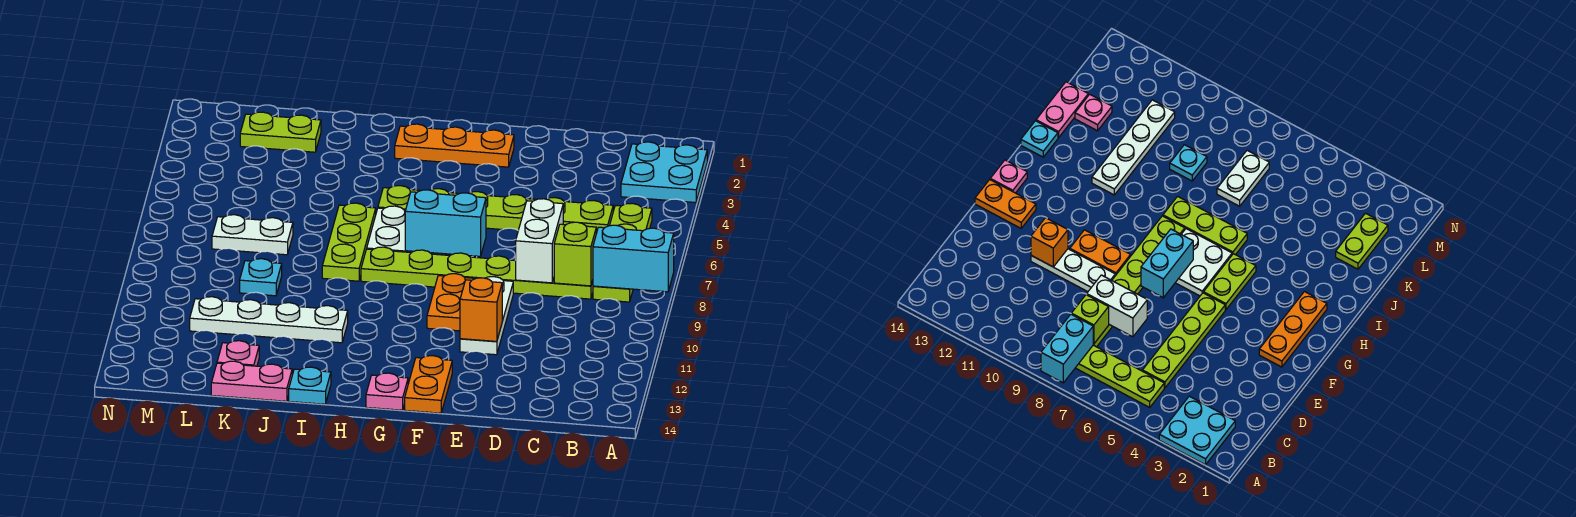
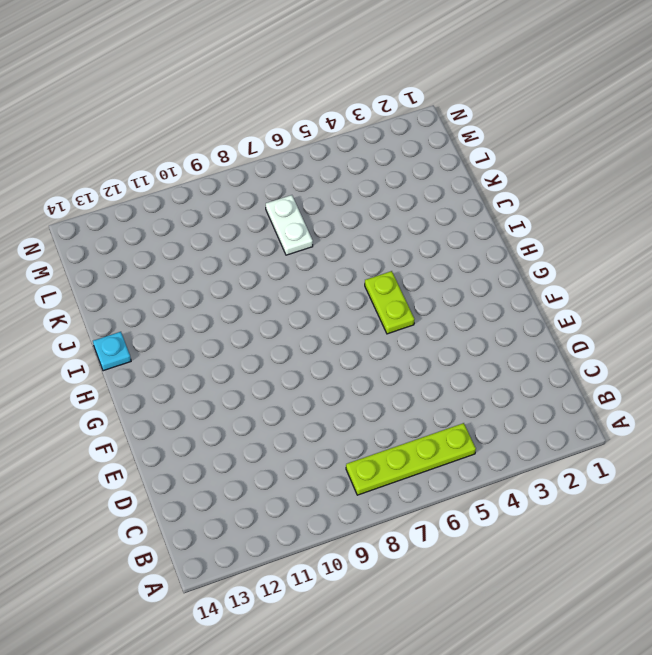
none -> cyan 2x2 plate [621,142,707,203]
none -> lime 1x4 plate [470,192,613,233]
none -> lime 1x6 plate [361,247,593,299]

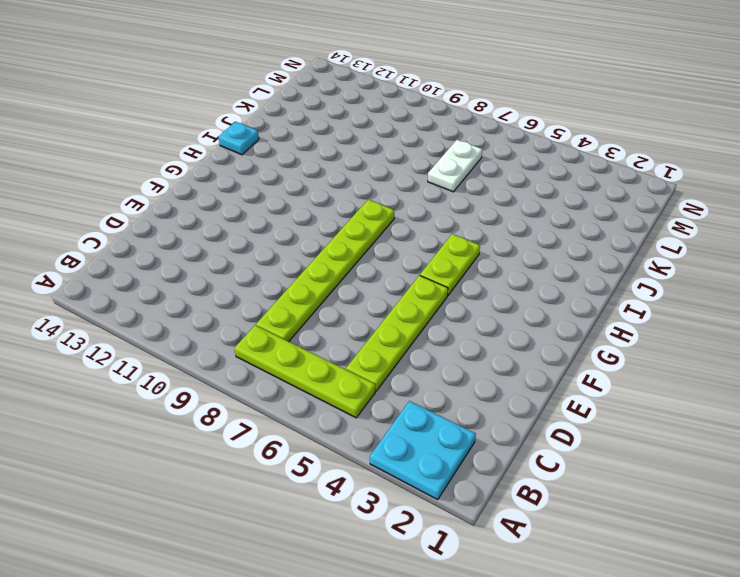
none -> white 1x3 plate [460,277,513,355]
none -> orange 1x3 plate [395,124,514,167]
none -> orange 1x2 plate [427,274,475,331]

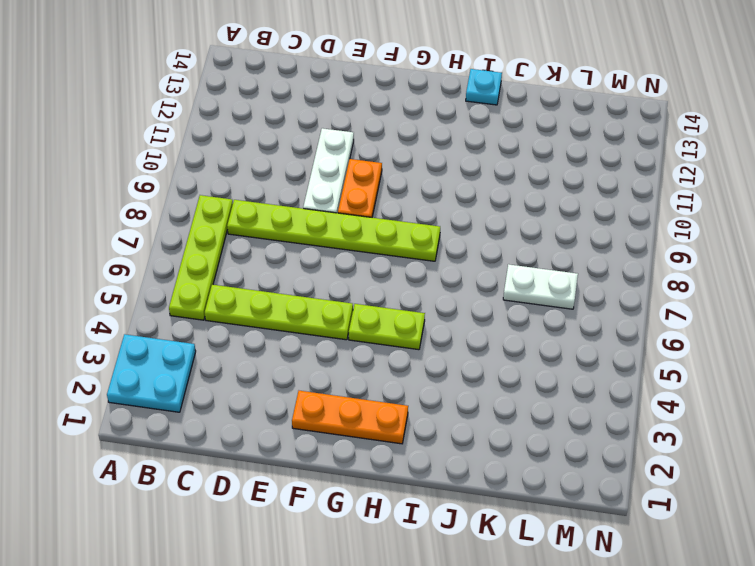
none -> orange 1x2 plate [405,356,452,413]
none -> white 2x2 plate [367,206,445,255]
none -> pink 1x1 plate [366,373,408,410]

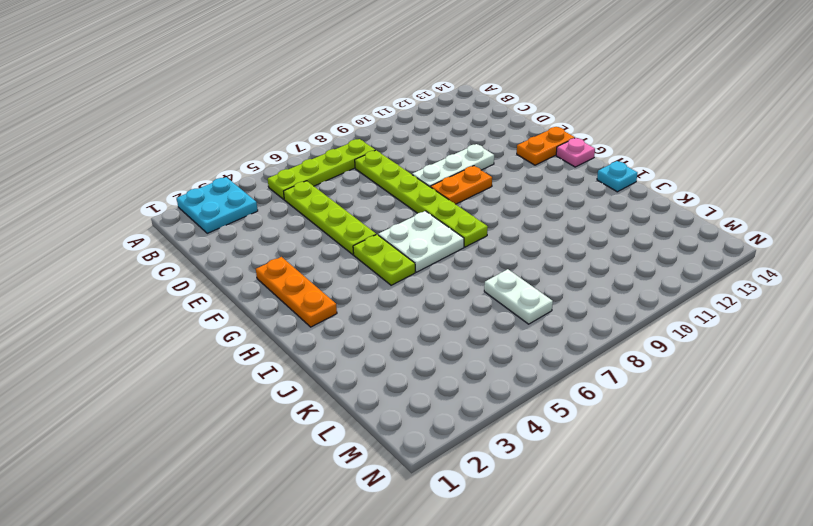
none -> lime 1x3 plate [322,203,376,281]
none -> white 1x4 plate [190,297,348,343]
none -> pink 1x2 plate [211,361,292,401]

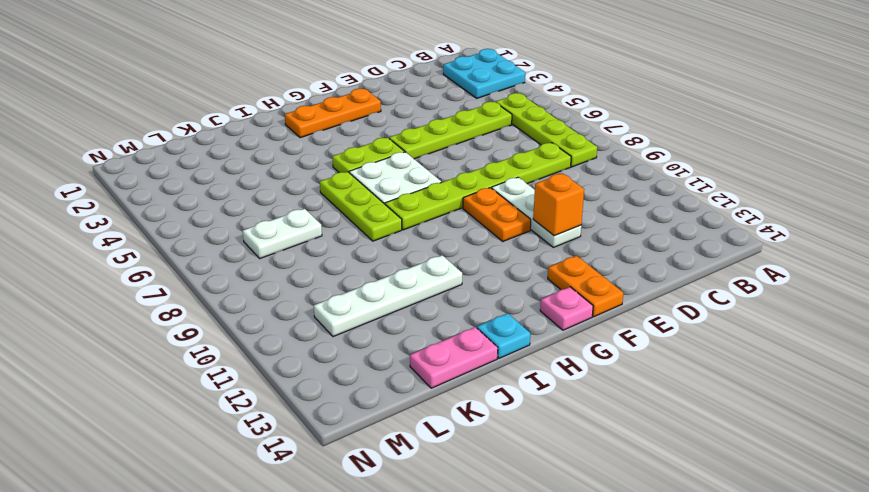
none -> lime 1x2 plate [240,112,321,152]
none -> cyan 1x1 plate [240,259,282,296]
none -> pink 1x1 plate [217,341,259,366]

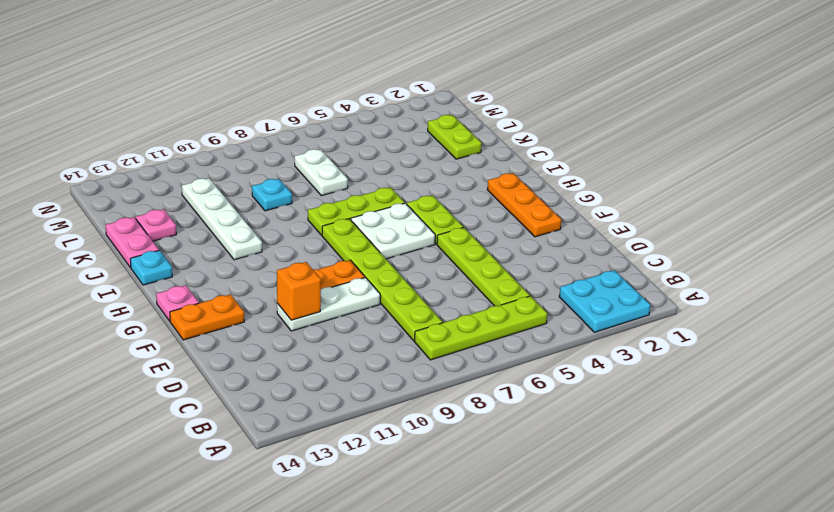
none -> cyan 1x2 brick [593,225,674,292]
none -> lime 1x1 brick [554,222,596,286]
none -> white 1x2 brick [515,199,563,283]

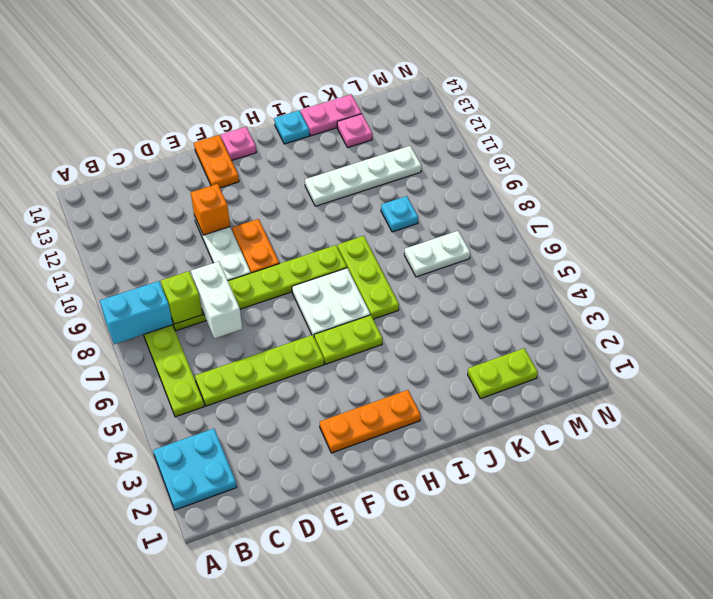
none -> cyan 1x2 brick [405,190,486,256]

